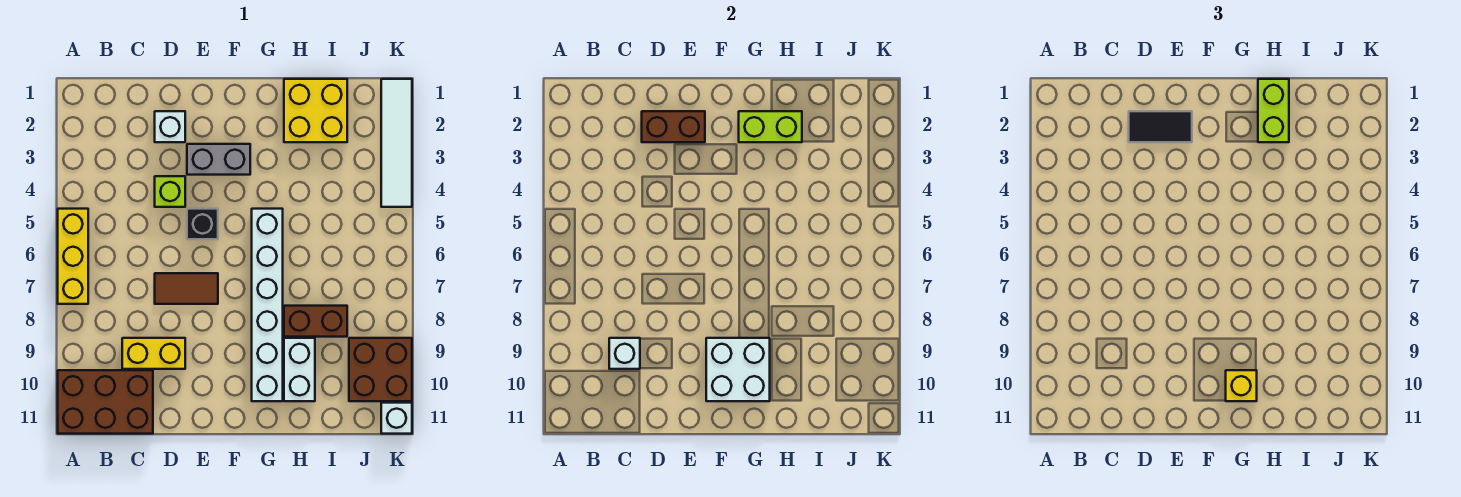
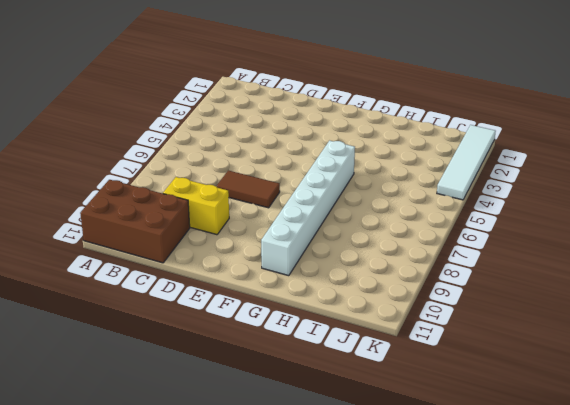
none -> yellow 1x3 brick [58,209,88,304]
none -> white 1x1 brick [155,111,185,142]
none -> lime 1x1 brick [155,176,185,207]

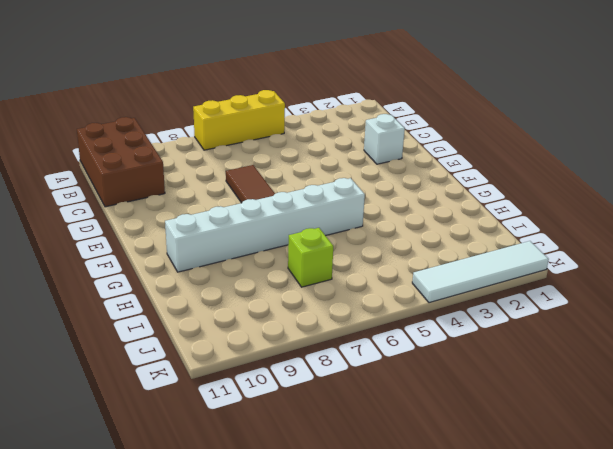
lime 1x1 brick [288,228,333,287] -> lime 1x1 brick moved to [155,176,185,207]
none -> yellow 1x2 brick [122,338,185,369]
none -> grey 1x2 brick [187,144,250,175]
none -> black 1x1 brick [187,209,218,239]

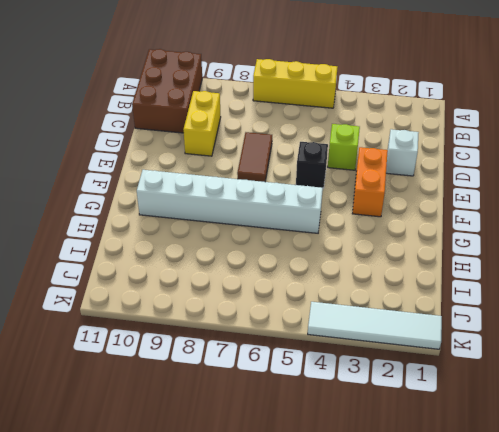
orange 1x2 brick [352,147,388,217] -> grey 1x2 brick [187,144,250,175]
none -> yellow 2x2 brick [284,79,347,142]
none -> brown 1x2 brick [284,306,347,337]
none -> white 1x2 brick [284,338,315,401]

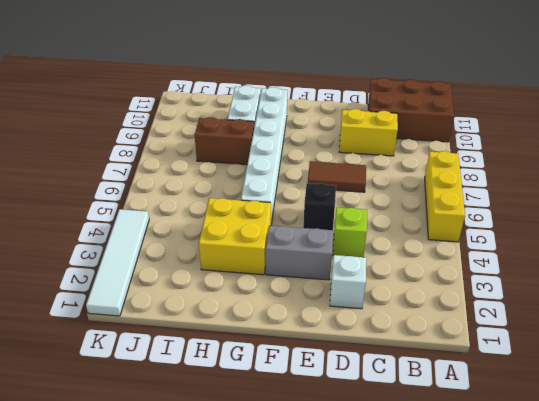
yellow 2x2 brick [199,198,271,275] -> yellow 2x2 brick moved to [284,79,347,142]
none -> brown 2x2 brick [349,338,412,401]
none -> white 1x1 brick [381,403,412,434]
none -> white 1x1 brick [609,338,640,369]

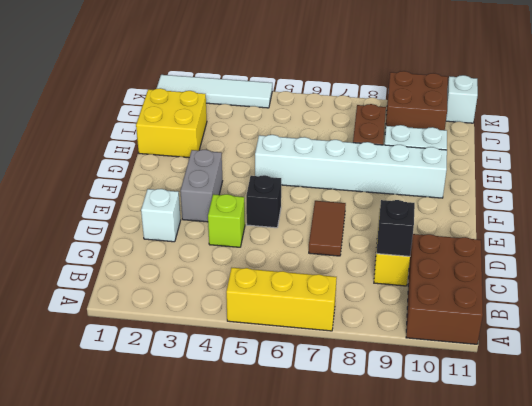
black 1x1 brick [376,200,415,256] -> white 1x1 brick [609,338,640,369]
none -> brown 1x2 brick [642,111,705,142]
none -> white 2x2 brick [706,338,770,401]
none -> lime 1x2 brick [739,111,802,142]

